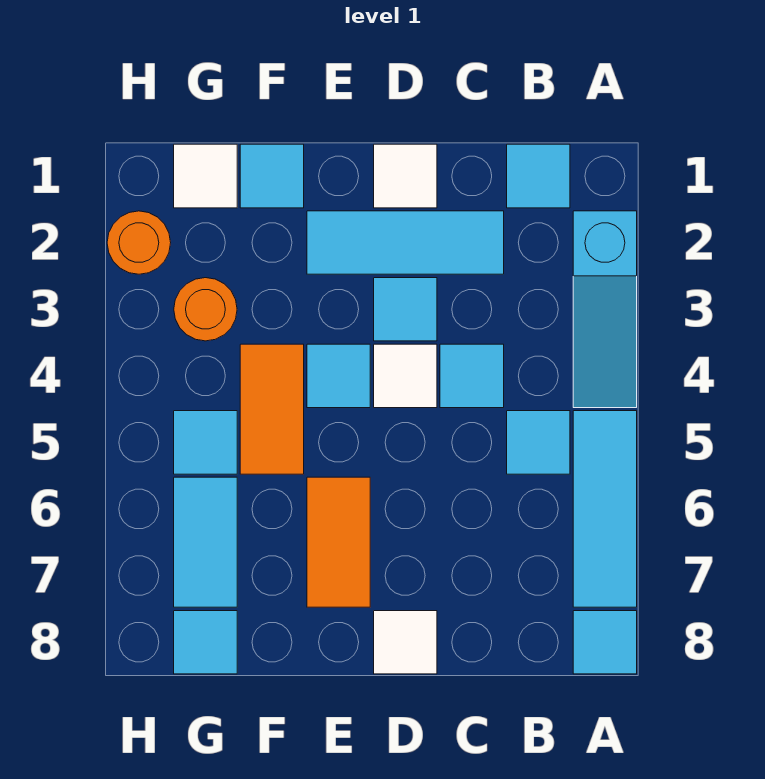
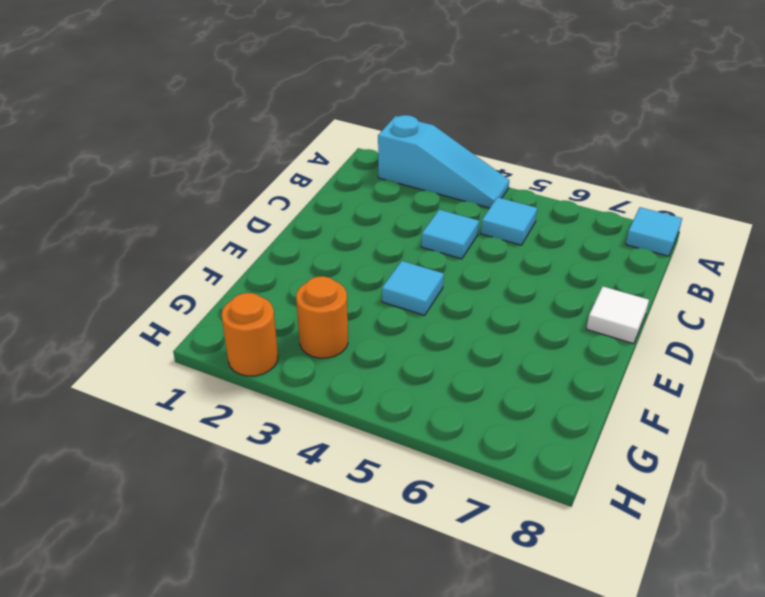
none -> cyan 1x3 tile [573,411,637,607]
none -> cyan 1x1 tile [507,144,570,208]
none -> cyan 1x3 tile [307,211,504,274]

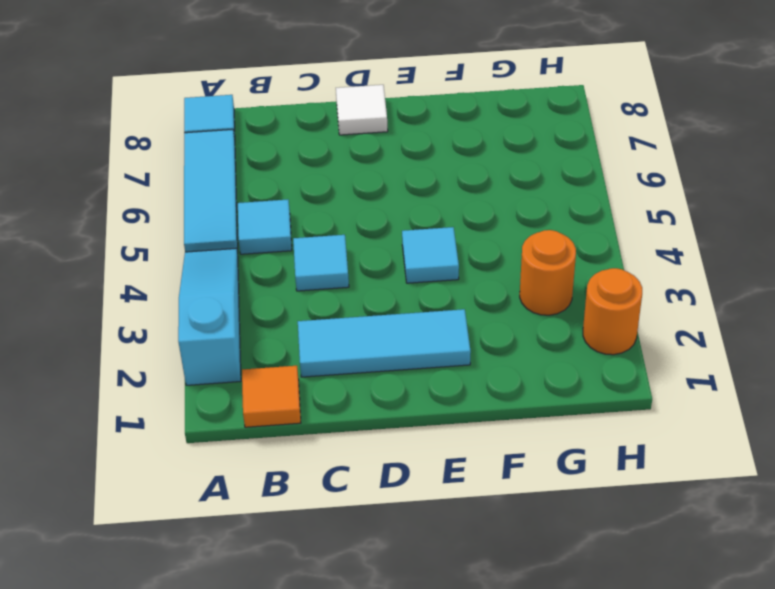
orange 1x1 tile [242,366,301,427] -> cyan 1x1 tile [507,144,570,208]
none -> white 1x1 tile [374,144,437,208]
none -> cyan 1x1 tile [374,278,437,341]
none -> white 1x1 tile [374,344,437,408]

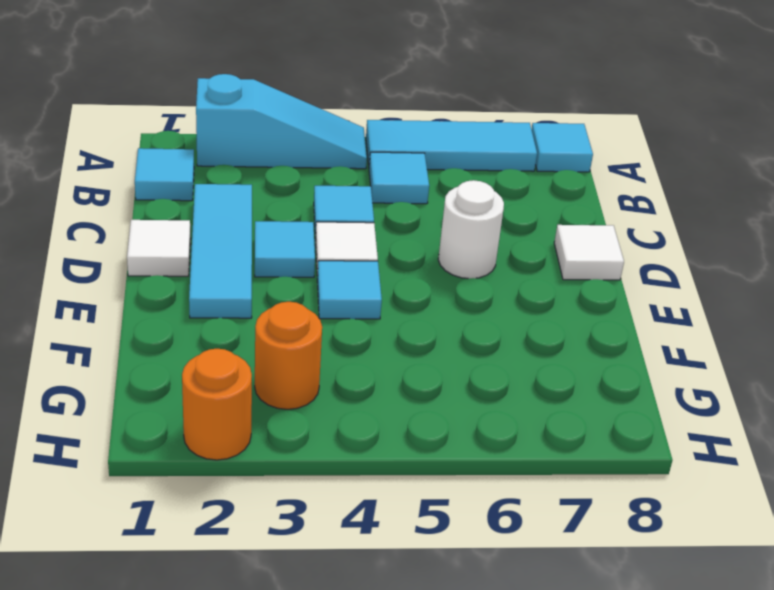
white 1x1 round brick [438,180,504,279] -> none
none -> orange 1x2 tile [307,477,370,607]
none -> cyan 1x1 tile [240,144,304,208]
none -> orange 1x2 tile [240,344,304,474]

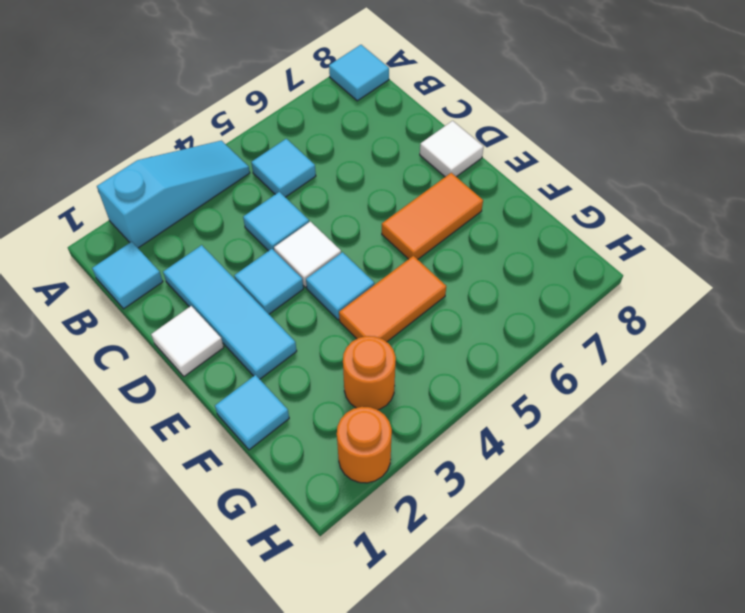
none -> cyan 1x3 tile [573,411,637,607]
none -> white 1x1 tile [174,144,237,208]
none -> cyan 1x1 tile [174,411,237,474]

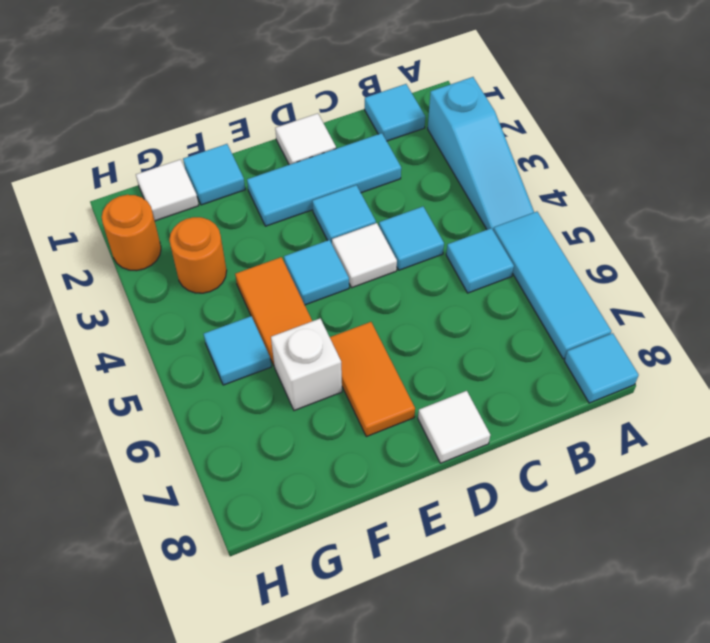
white 1x1 brick [271,319,342,410] -> none
none -> cyan 1x2 tile [174,477,237,607]
none -> cyan 1x1 tile [174,611,237,674]

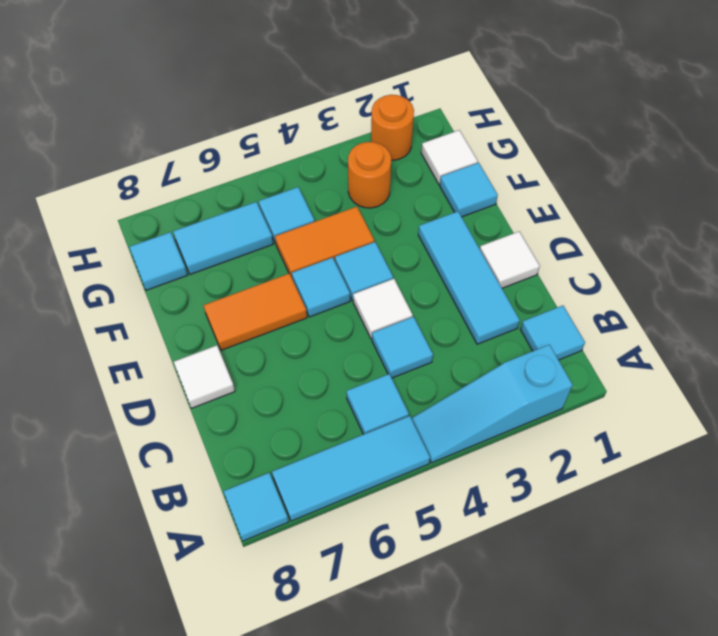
cyan 1x1 tile [292,258,350,317] -> cyan 1x1 tile moved to [374,278,437,341]

